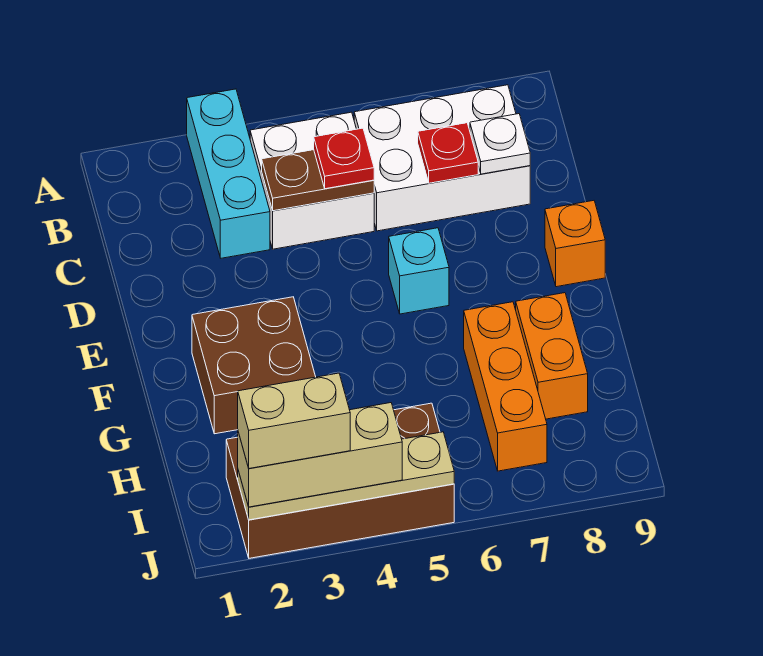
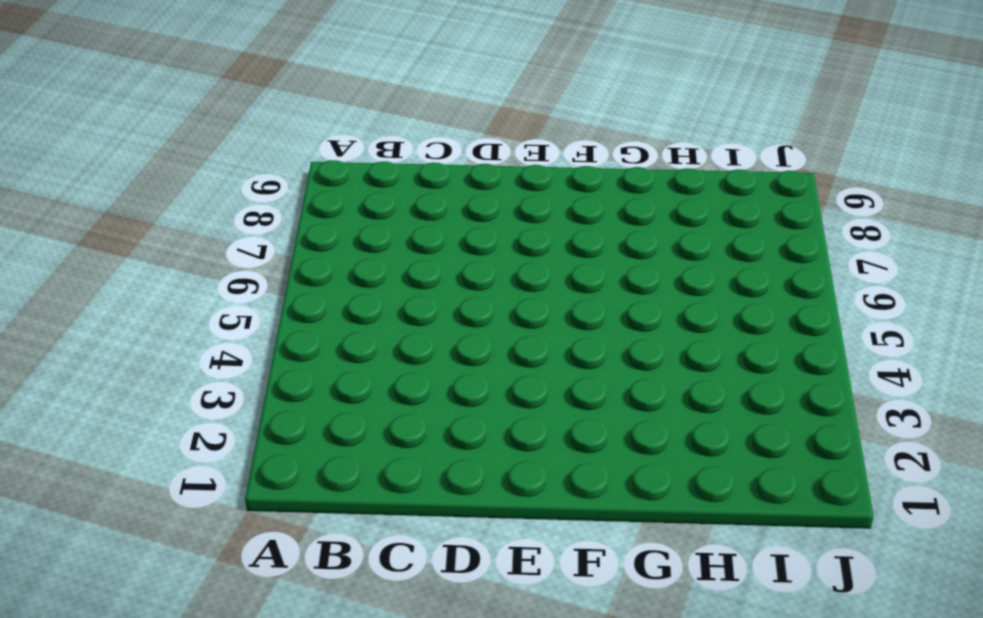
none -> cyan 1x3 brick [187,89,270,258]
none -> white 2x2 brick [250,112,374,249]
none -> white 2x3 brick [354,85,530,231]

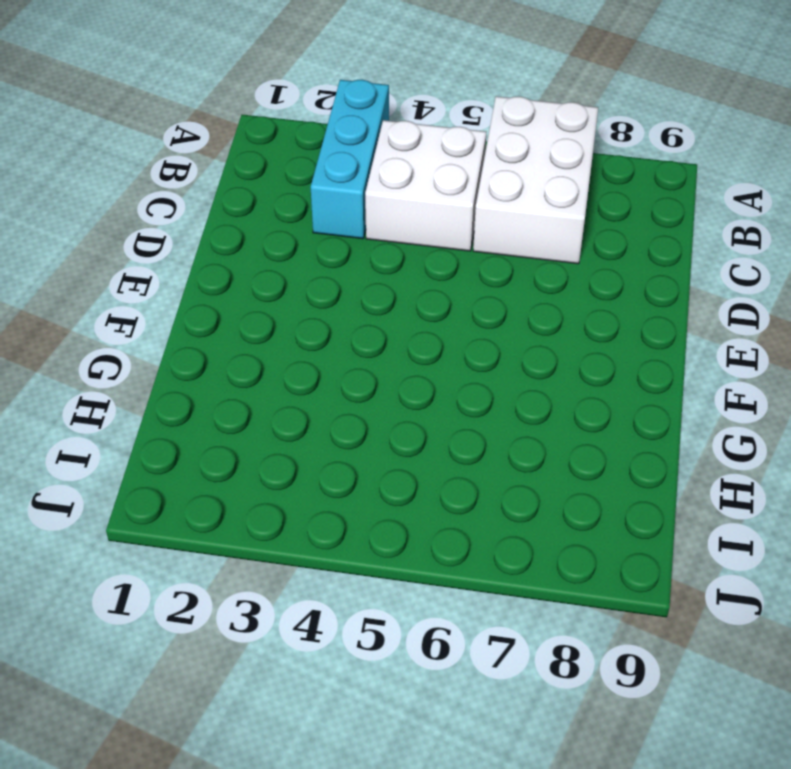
white 2x3 brick [473,96,598,264] -> white 2x3 brick turned to [354,85,530,231]
none -> cyan 1x1 brick [389,228,449,314]
none -> orange 1x1 brick [545,201,605,287]
none -> brown 2x2 brick [192,297,316,434]

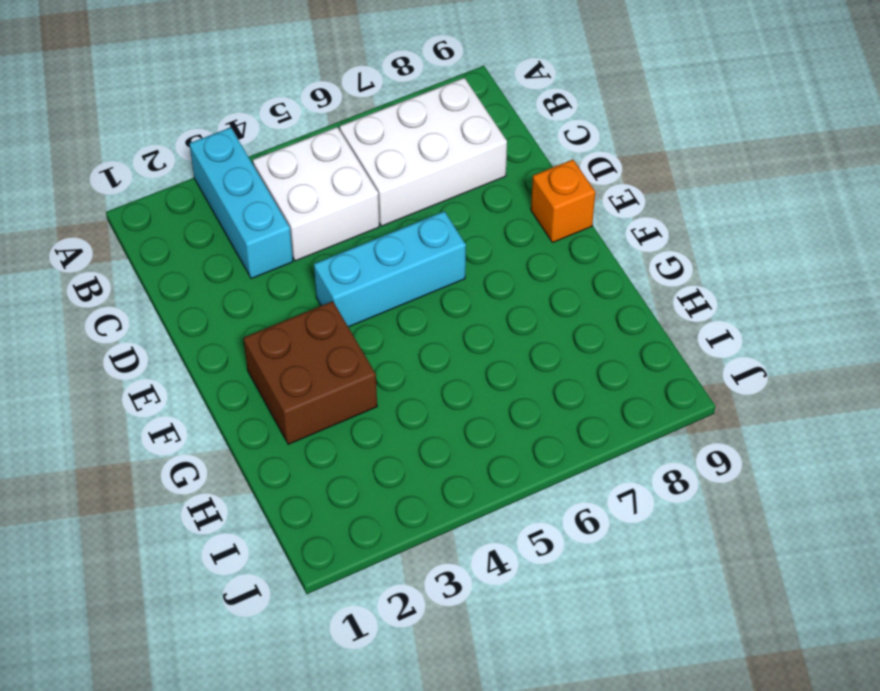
cyan 1x3 brick [314,211,466,327] -> cyan 1x1 brick [389,228,449,314]
none -> orange 1x3 brick [464,302,547,471]
none -> orange 1x2 brick [516,293,588,419]
none -> brown 2x4 brick [226,403,454,558]

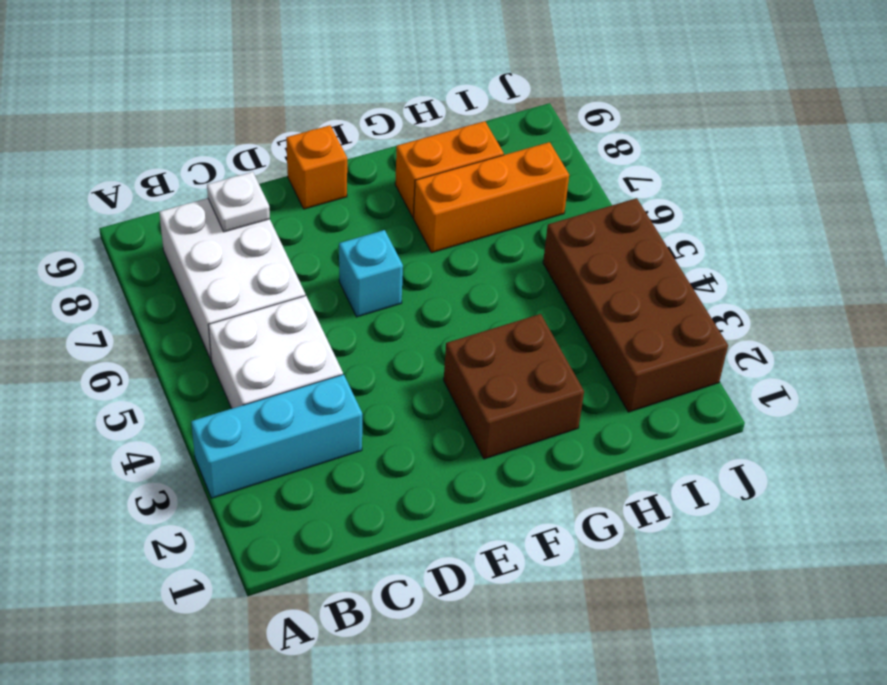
none -> brown 1x2 plate [262,150,374,211]
none -> red 1x1 plate [418,123,478,183]
none -> tan 1x4 plate [238,432,454,520]

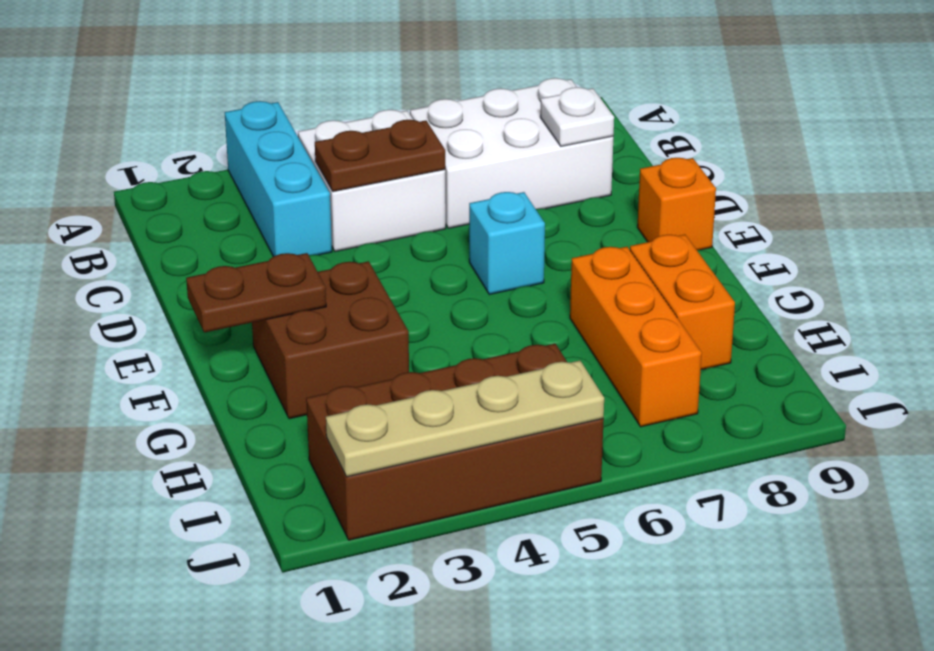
brown 1x2 plate [186,253,326,333] -> none
none -> red 1x1 plate [418,123,478,183]
none -> red 1x1 plate [314,128,374,189]
none -> tan 1x3 brick [238,403,402,507]

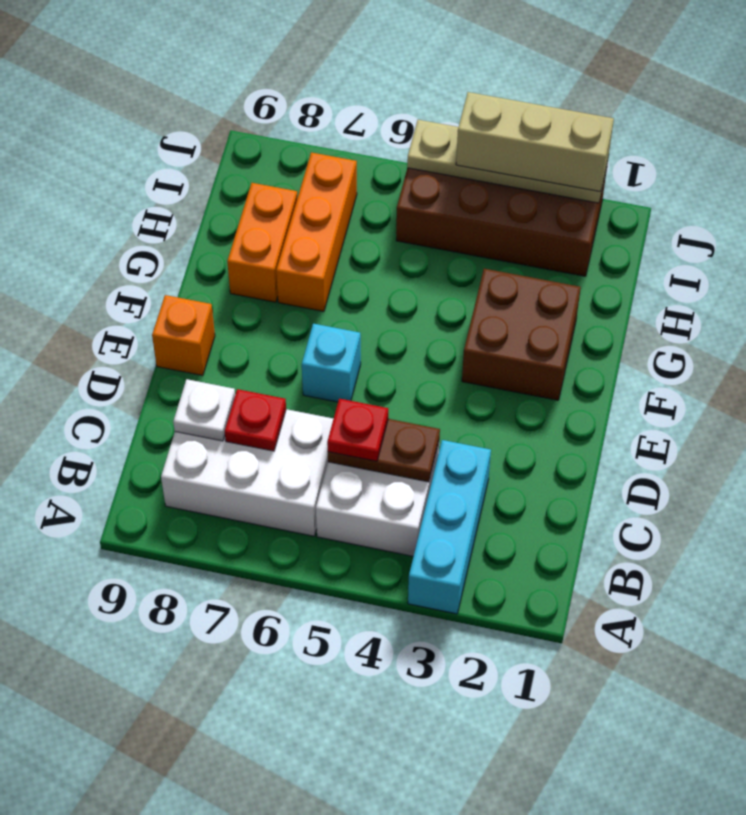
none -> tan 1x2 brick [238,373,350,468]

